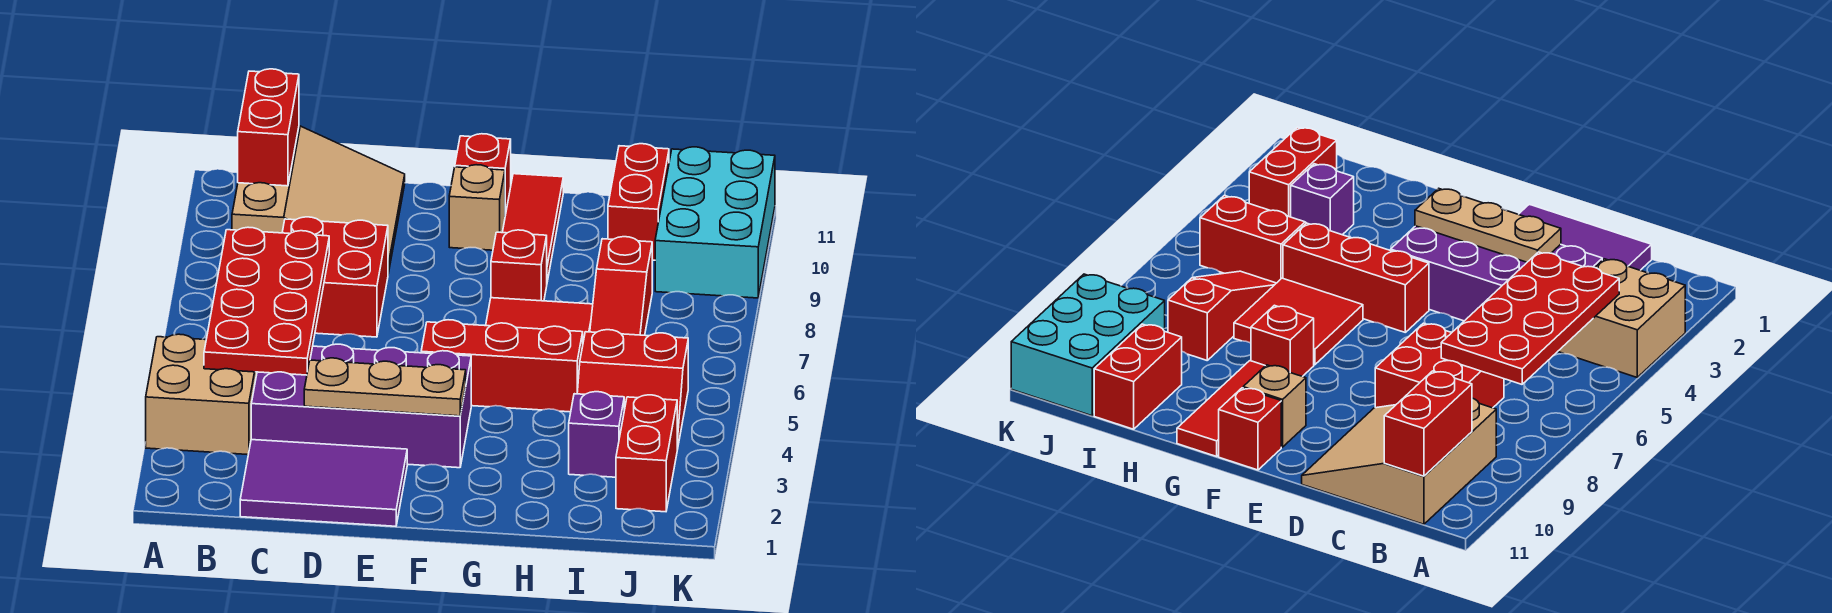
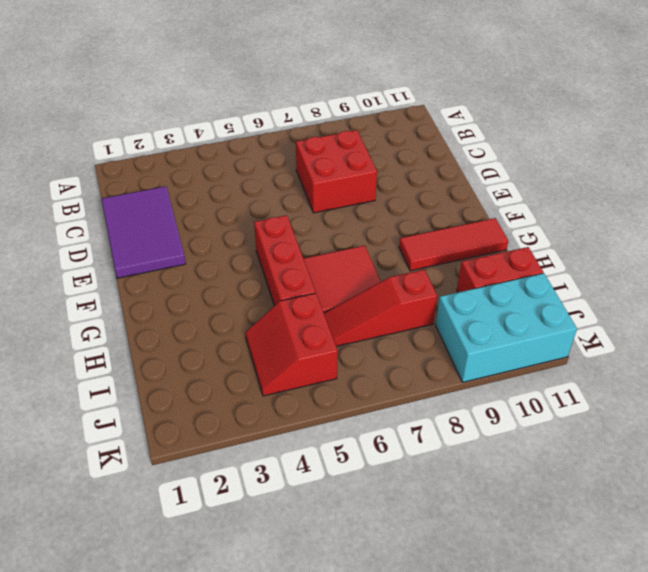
none -> tan 2x2 brick [146,334,257,455]
none -> tan 3x3 slope [232,126,405,273]
none -> purple 2x4 brick [251,344,471,468]

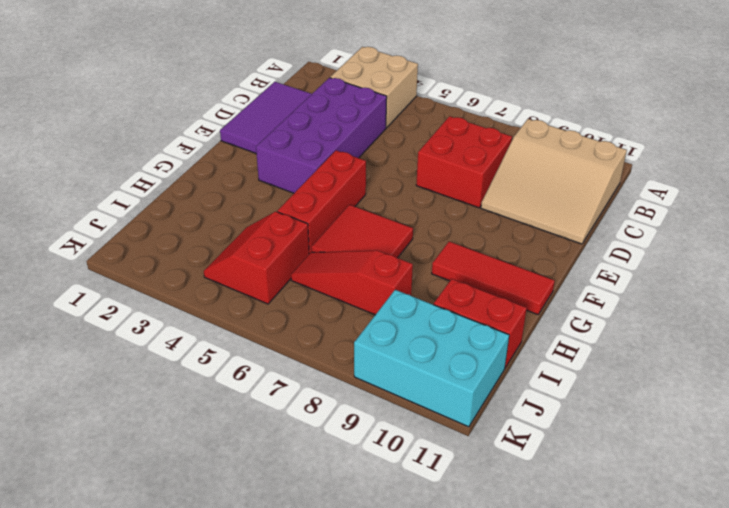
none -> tan 1x1 brick [449,165,505,250]
none -> red 1x1 brick [455,134,511,215]
none -> red 1x1 brick [491,230,547,301]

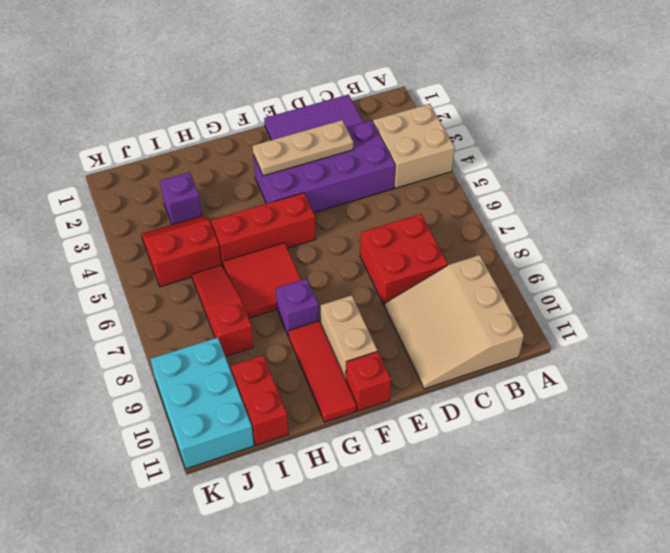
tan 1x2 brick [321,295,377,380] -> tan 1x1 brick [449,165,505,250]
purple 1x1 brick [276,279,319,336] -> red 1x1 brick [491,230,547,301]
none -> red 1x2 brick [616,395,677,512]
none -> red 2x4 plate [204,227,329,375]
none -> red 1x2 brick [238,69,299,186]

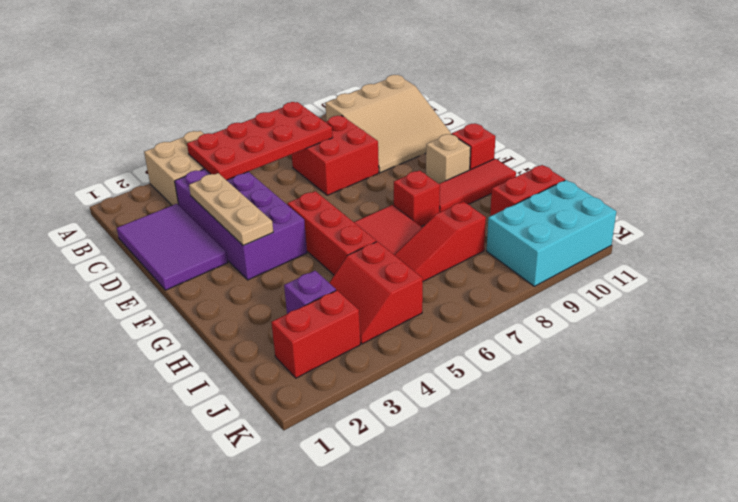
none -> red 1x2 brick [238,69,299,186]

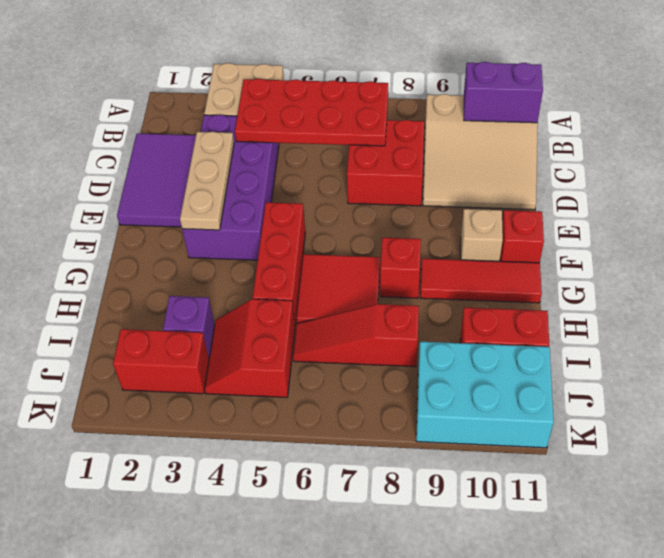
purple 1x2 brick [464,62,543,123] -> red 1x2 brick [238,69,299,186]

